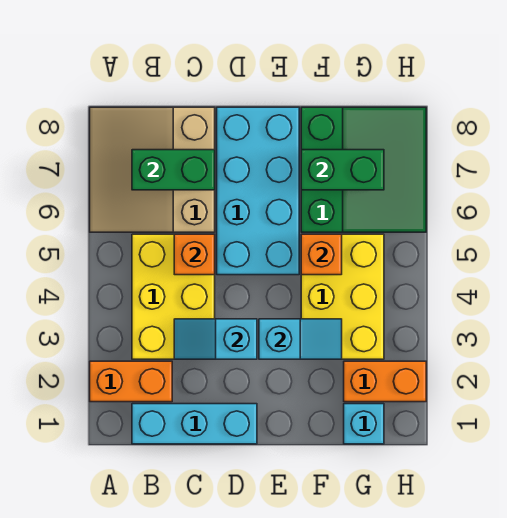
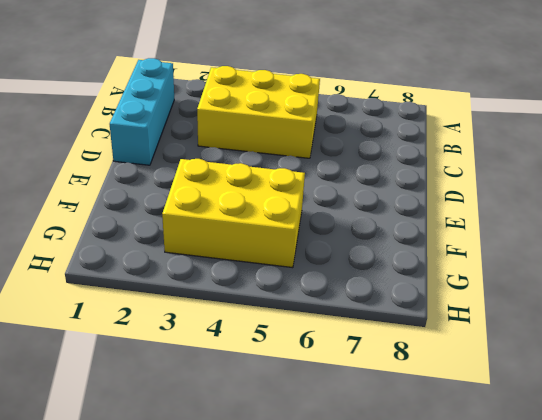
none -> orange 1x2 brick [90,361,172,402]
none -> tan 3x3 slope [90,107,215,232]
none -> cyan 2x4 brick [217,107,299,275]

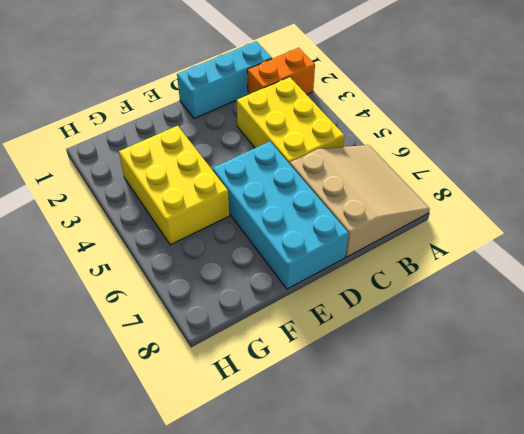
none -> green 3x3 slope [301,107,426,232]
none -> cyan 1x1 brick [344,404,384,444]
none -> orange 1x2 brick [344,361,426,402]

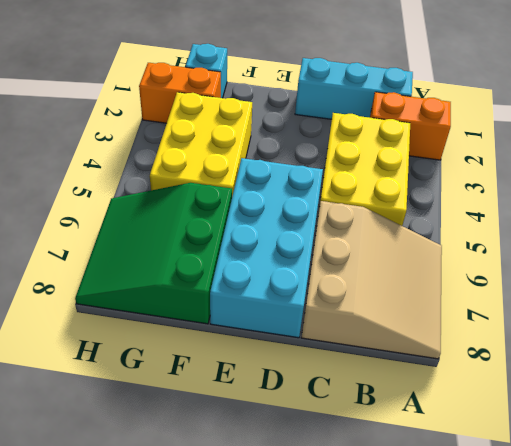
none -> green 1x2 brick [132,150,215,190]
none -> cyan 1x2 slope [174,319,257,359]
none -> orange 1x1 brick [174,234,215,275]

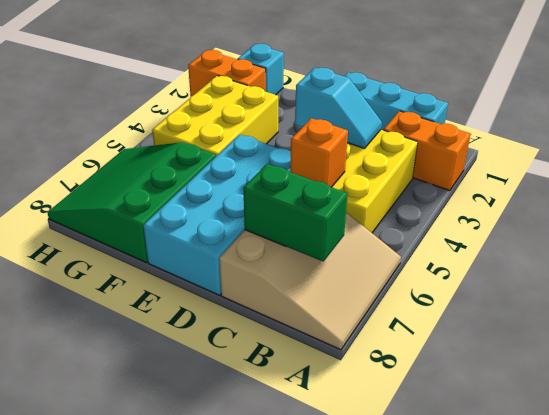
none -> cyan 1x2 slope [259,319,342,359]
none -> orange 1x1 brick [301,234,342,275]
none -> green 1x2 brick [301,150,384,190]

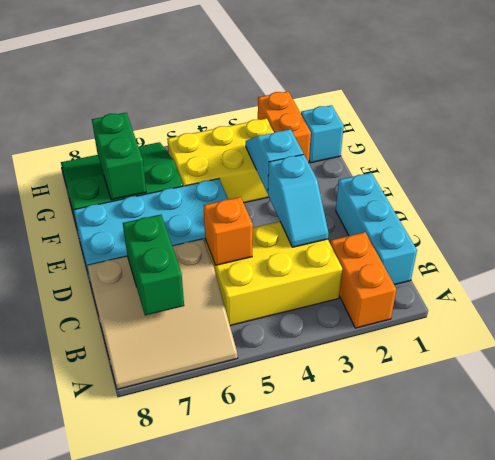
none -> orange 1x1 brick [301,234,342,275]

